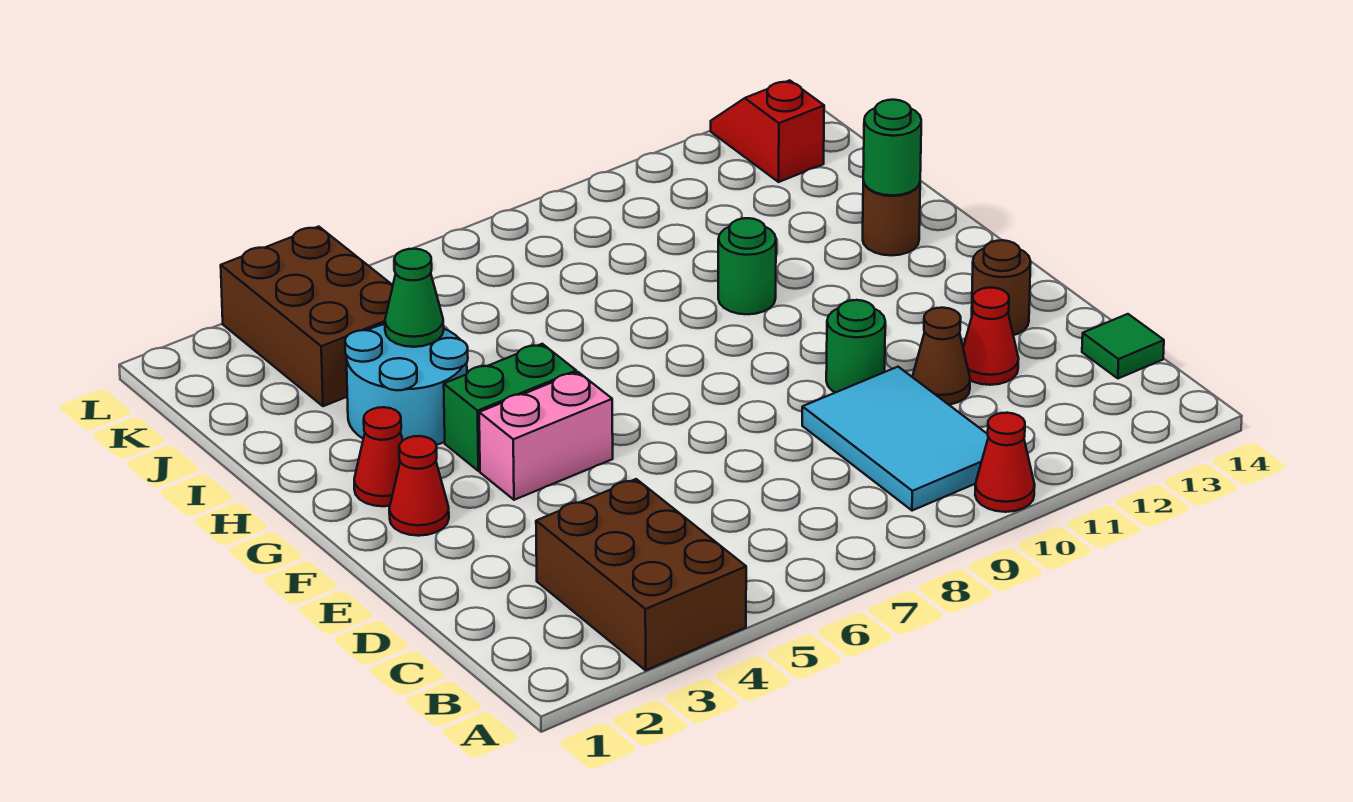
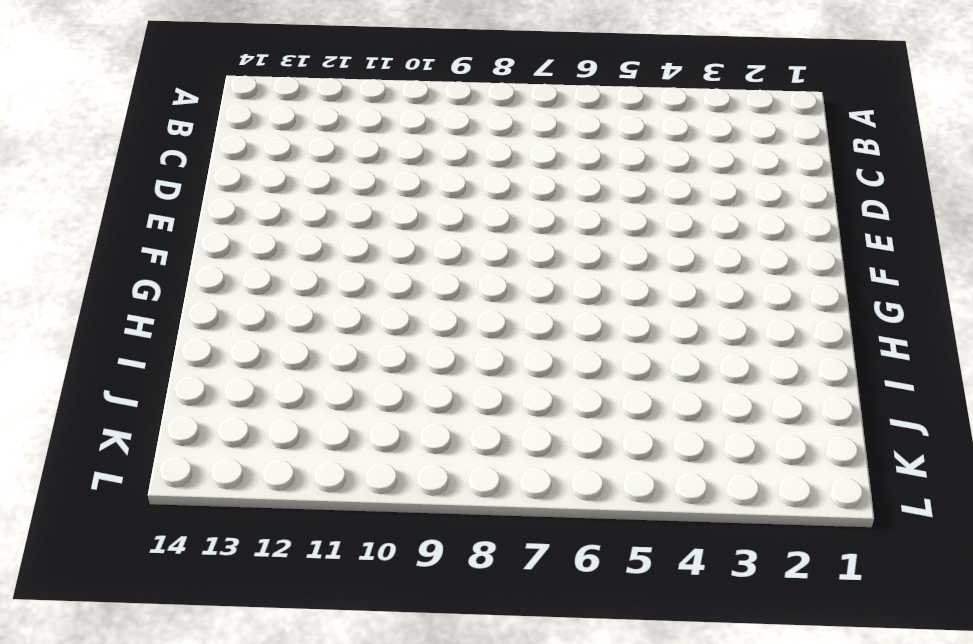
none -> brown 2x3 brick [536,479,746,670]
none -> red 1x1 cone [975,413,1035,512]
none -> cyan 2x3 tile [802,367,988,511]

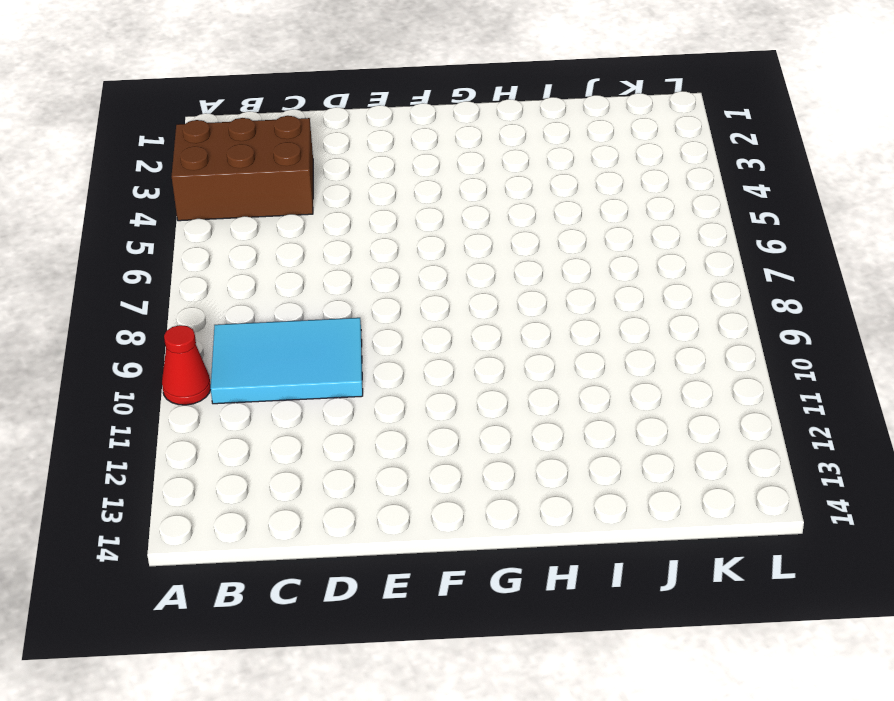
none -> green 1x1 tile [1082,314,1164,378]
none -> brown 1x1 cone [913,308,970,405]
none -> red 1x1 cone [963,288,1019,385]

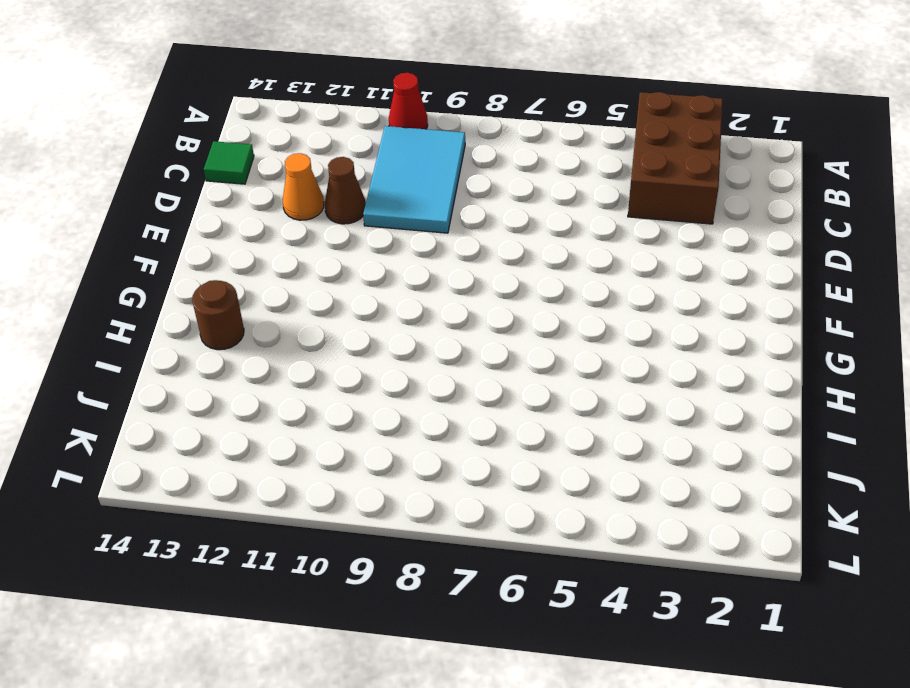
orange 1x1 cone [283,153,324,220] -> red 1x1 cone [963,288,1019,385]
none -> green 1x1 round brick [826,300,885,393]
none -> brown 1x1 round brick [972,240,1031,335]
none -> red 1x1 cone [389,436,449,536]

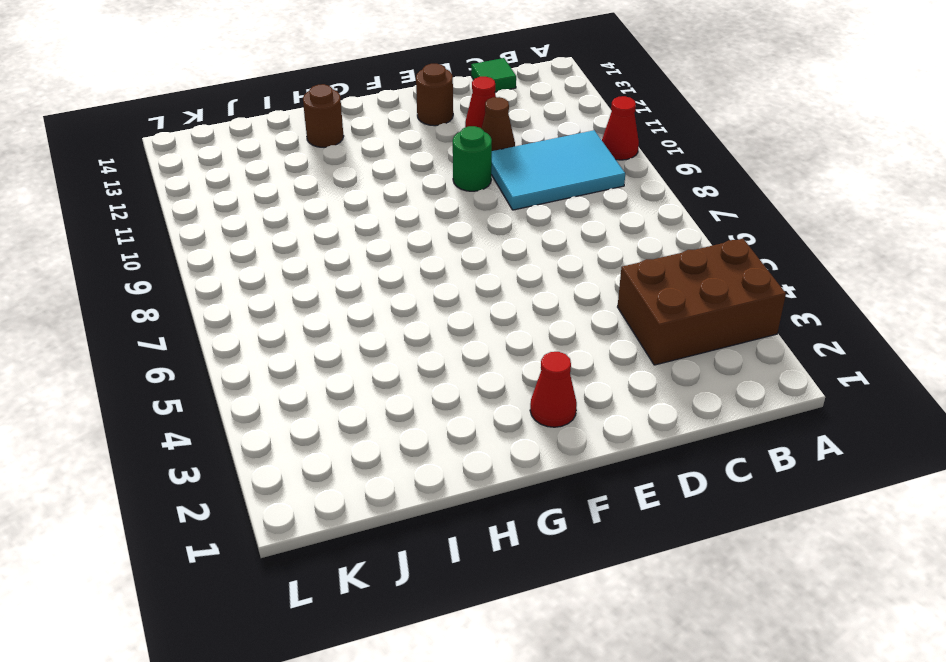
none -> pink 1x2 brick [479,372,613,500]
none -> red 1x1 cone [354,407,403,506]
none -> green 1x2 brick [444,344,576,471]

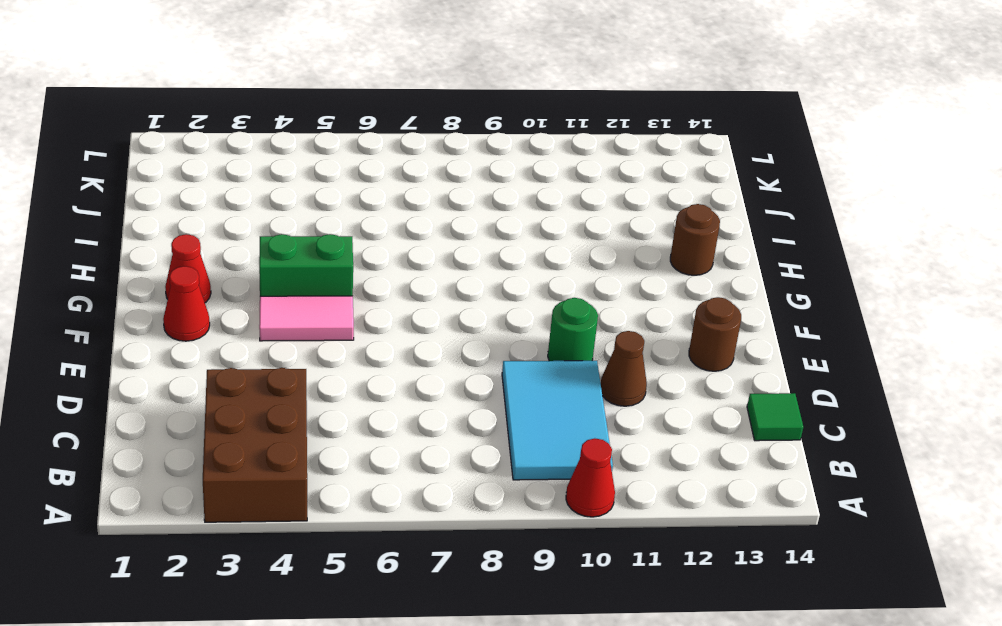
pink 1x2 tile [259,296,354,341] -> pink 1x2 brick [479,372,613,500]
none -> red 1x1 cone [963,288,1019,385]
none -> cyan 2x2 round brick [345,324,468,445]
none -> green 1x1 round brick [718,218,776,314]

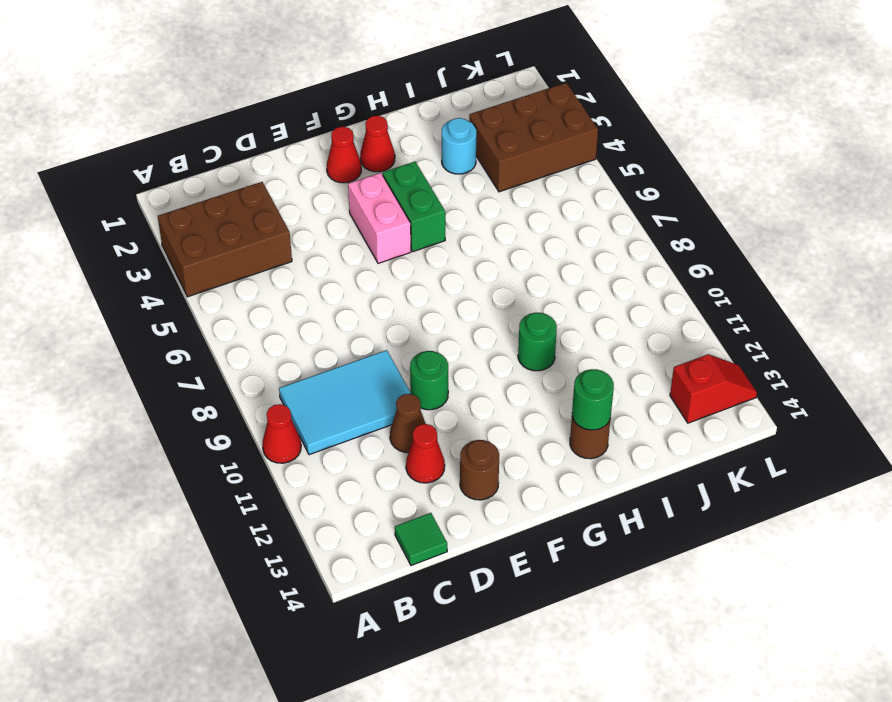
cyan 1x1 round brick [442,118,476,174] -> cyan 2x2 round brick [345,324,468,445]
none -> green 1x1 cone [385,249,444,347]

